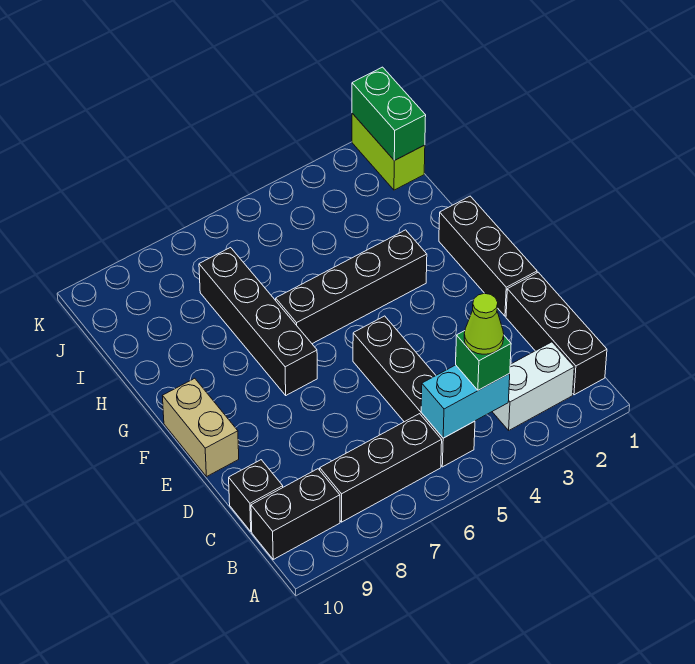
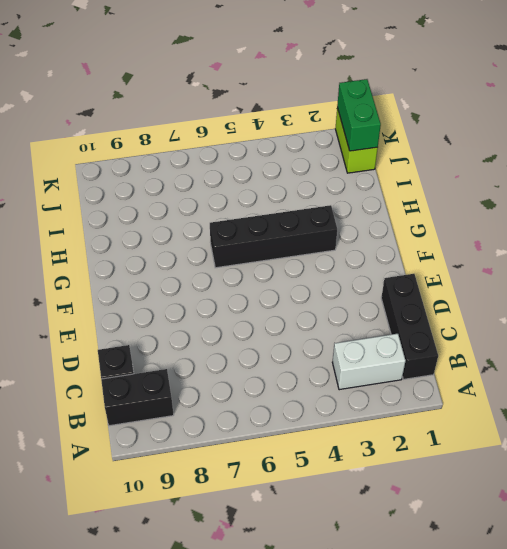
none -> black 1x4 brick [353,316,475,467]
none -> black 1x3 brick [320,414,442,522]
none -> black 1x3 brick [439,196,537,316]

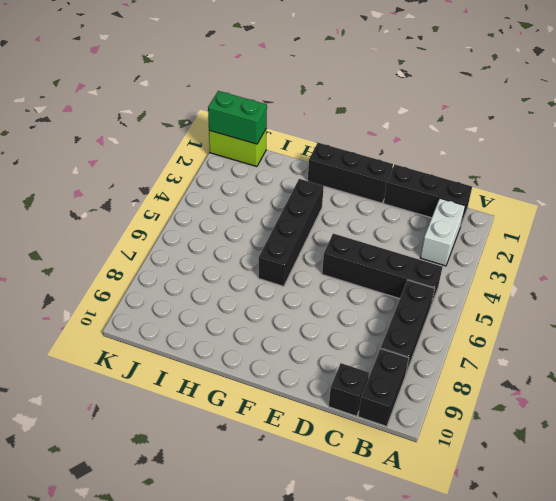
none -> tan 1x2 brick [163,378,239,477]
none -> black 1x4 brick [199,248,317,395]
none -> cyan 1x2 brick [421,365,510,438]

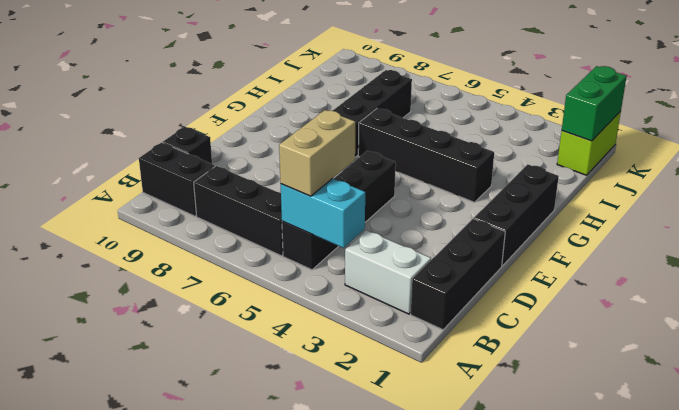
tan 1x2 brick [279,110,355,196] -> tan 1x2 brick moved to [163,378,239,477]
none -> green 1x1 brick [456,331,511,390]
none -> lime 1x1 cone [464,293,504,354]

